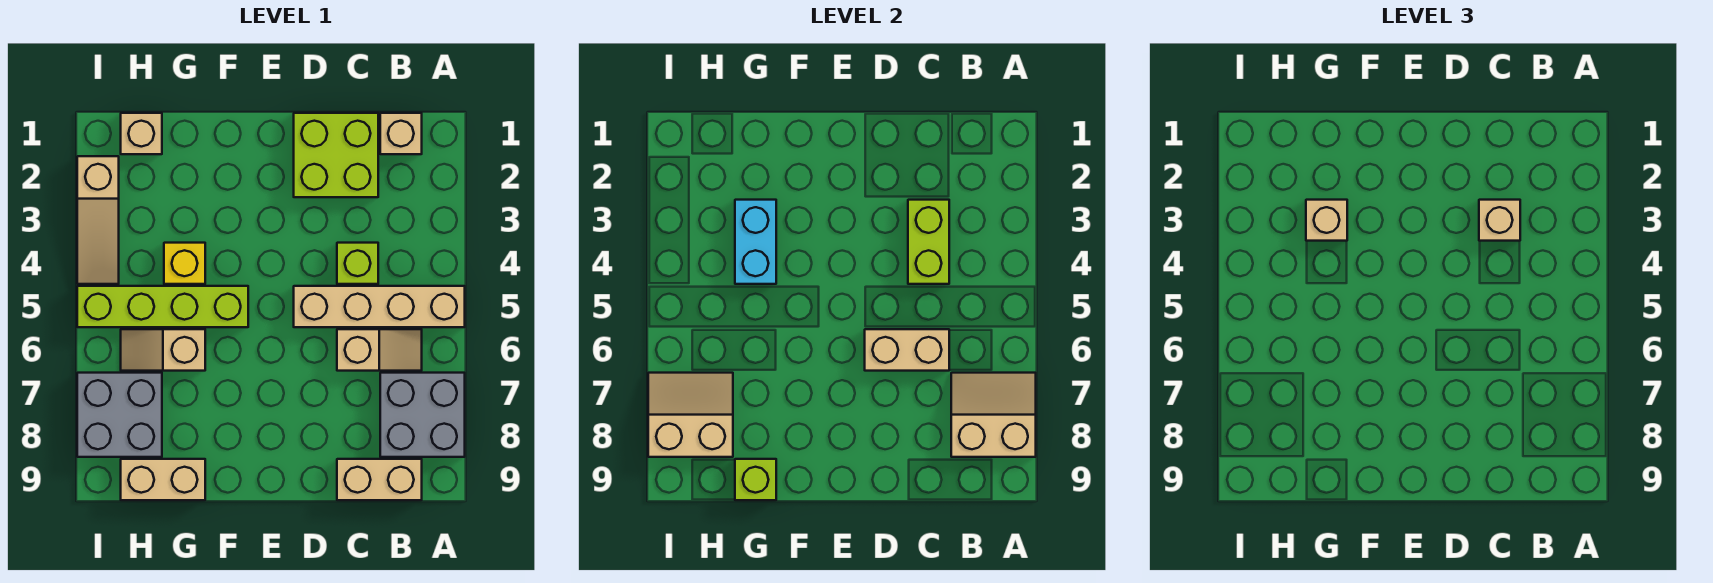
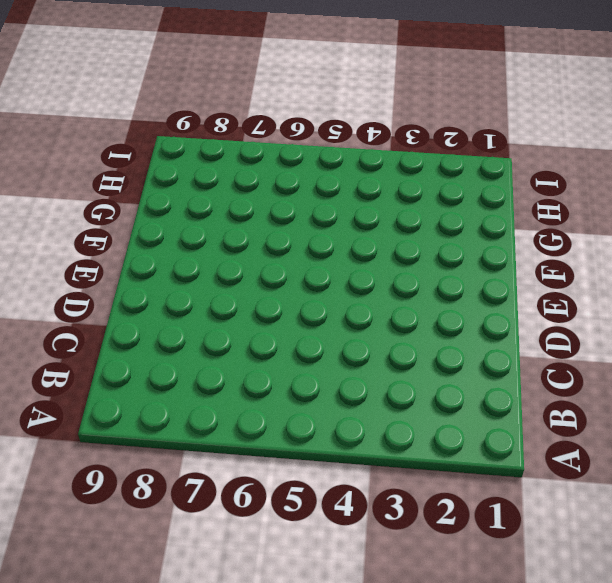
none -> tan 1x4 brick [294,286,465,327]
none -> grey 2x2 brick [380,373,465,457]
none -> tan 1x1 brick [380,113,422,154]

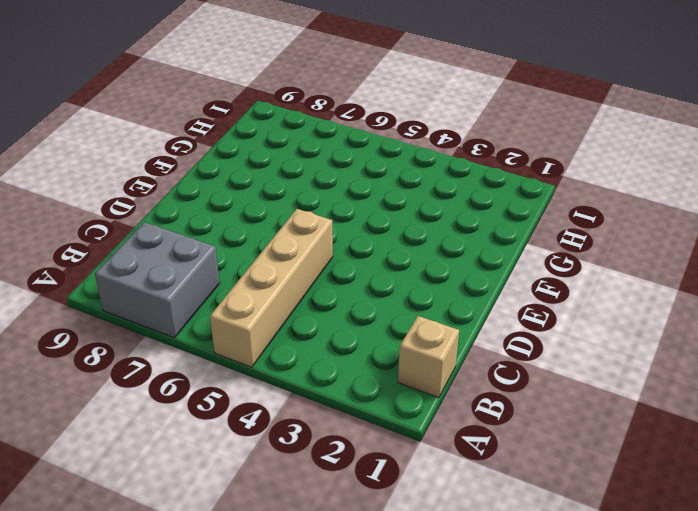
none -> tan 1x2 slope [337,329,422,371]
none -> tan 1x2 brick [337,459,422,500]
none -> lime 2x2 brick [294,113,378,197]

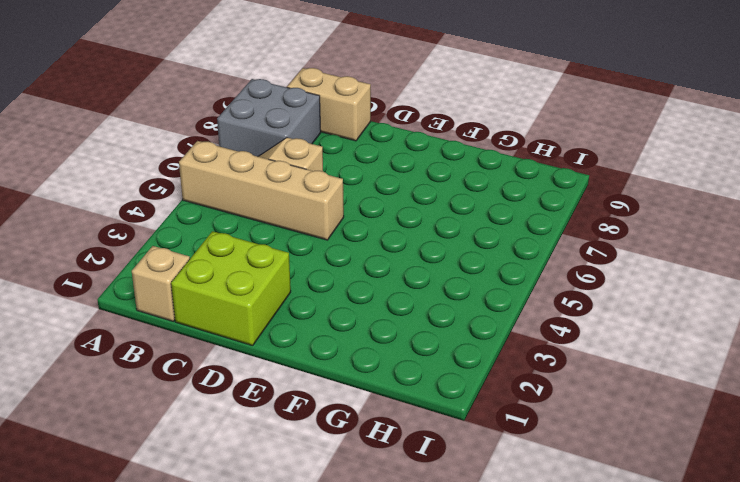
none -> lime 1x1 brick [337,243,378,284]
none -> lime 1x4 brick [77,286,248,327]
none -> yellow 1x1 brick [164,243,205,284]

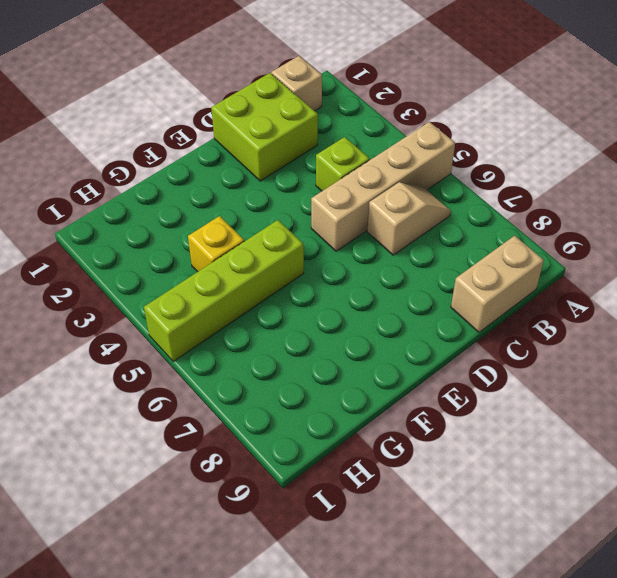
none -> grey 2x2 brick [380,373,465,457]
none -> tan 1x2 slope [121,329,205,371]
none -> tan 1x2 brick [121,459,205,500]

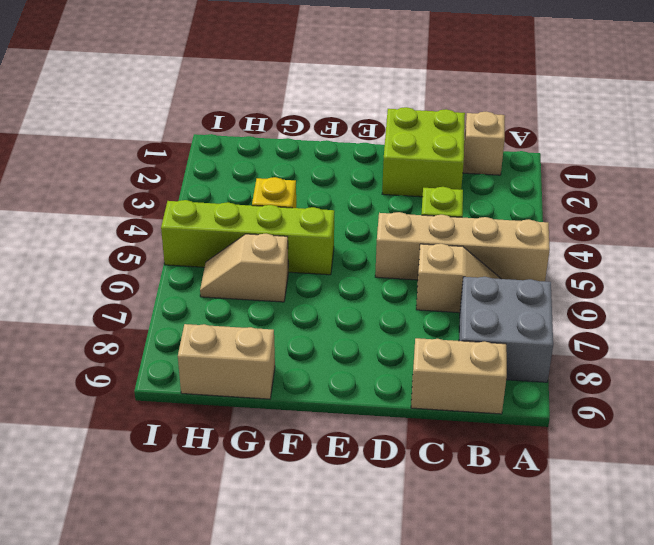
none -> tan 1x1 brick [121,113,162,154]
none -> grey 2x2 brick [77,373,162,457]
none -> tan 1x3 slope [77,156,119,284]

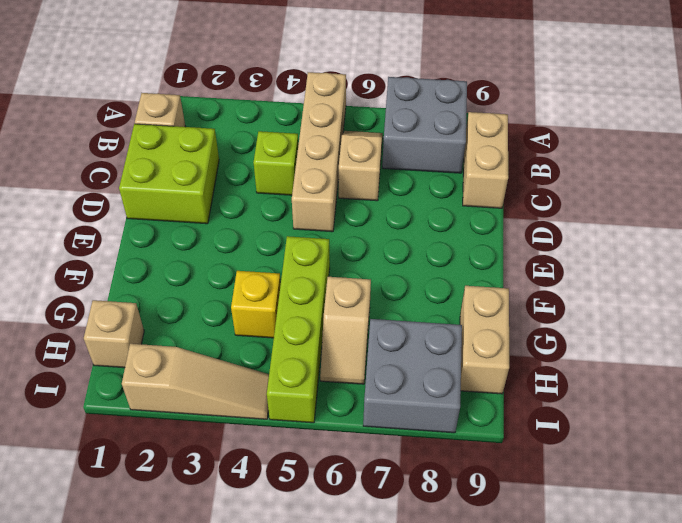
none -> tan 2x2 slope [951,373,1036,457]
none -> lime 1x2 brick [908,200,949,284]
none -> tan 1x2 brick [865,329,949,371]

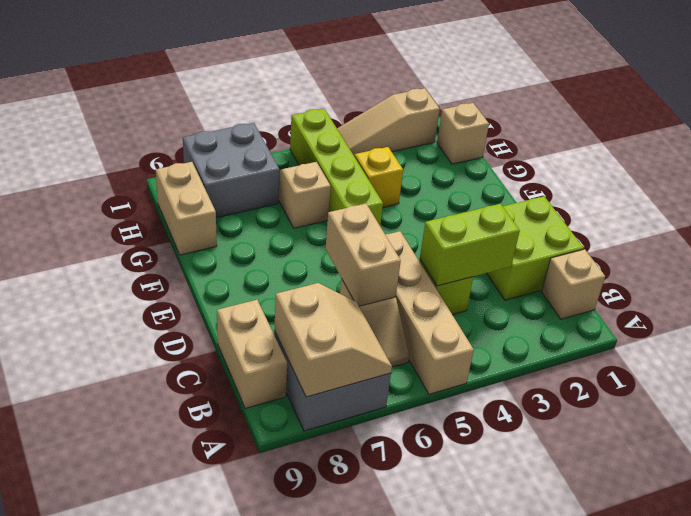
none -> cyan 1x2 brick [735,200,776,284]
none -> lime 1x1 brick [735,459,776,500]
none -> tan 2x2 slope [648,373,733,457]

